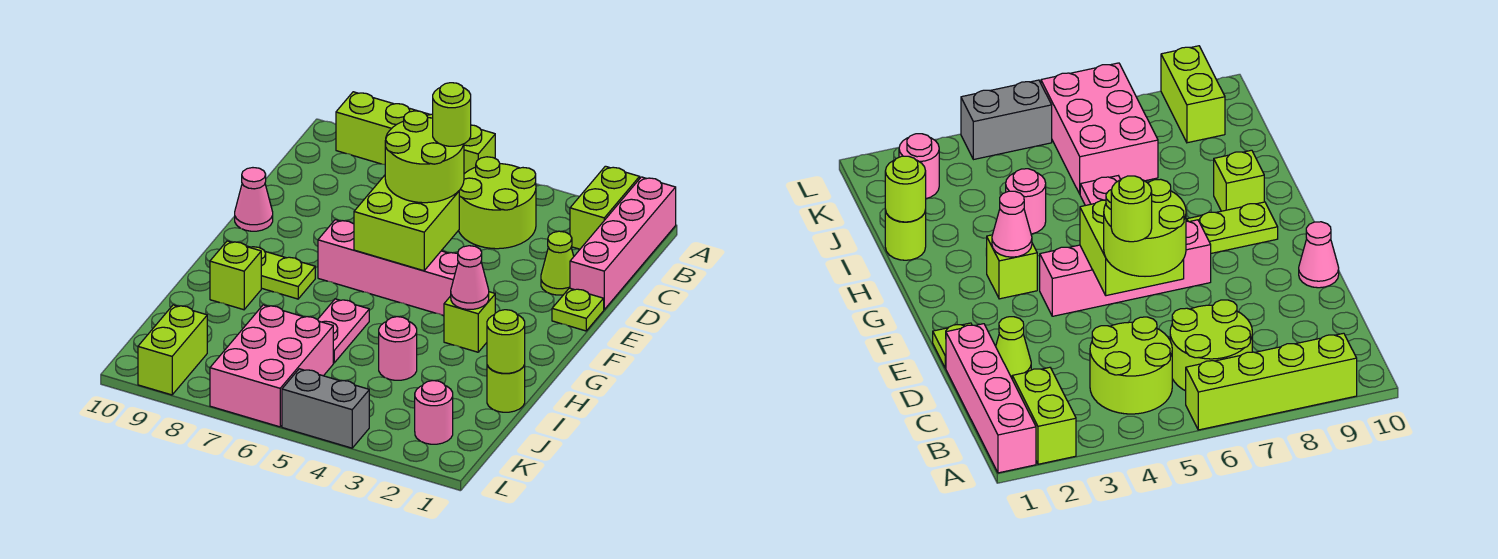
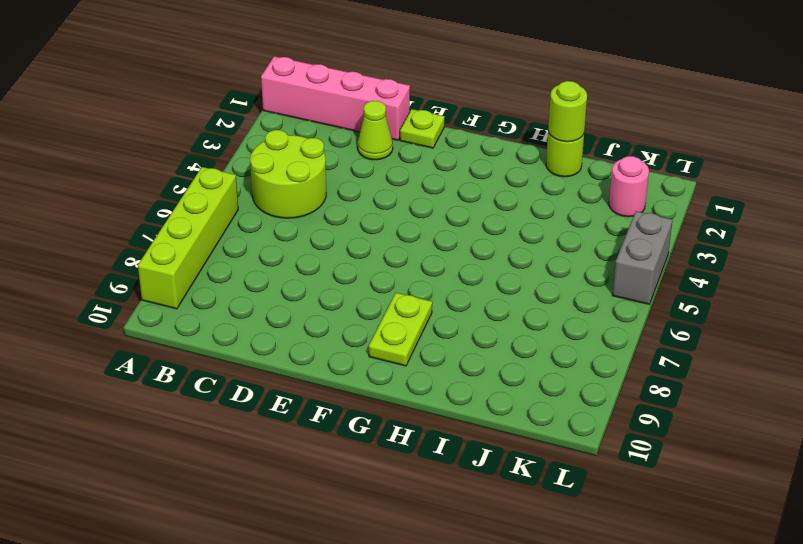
none -> lime 1x2 brick [570,166,640,249]
none -> lime 2x2 round brick [1170,300,1252,391]
none -> pink 1x1 cone [235,168,273,231]

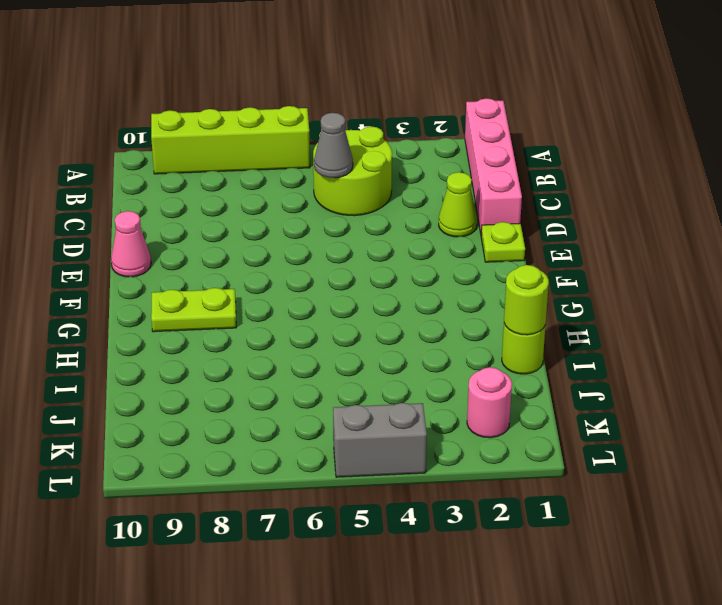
grey 1x1 cone [314,113,353,178] -> none
none -> lime 1x2 brick [570,166,640,249]
none -> lime 2x2 round brick [1170,300,1252,391]
none -> pink 1x4 brick [318,220,458,316]

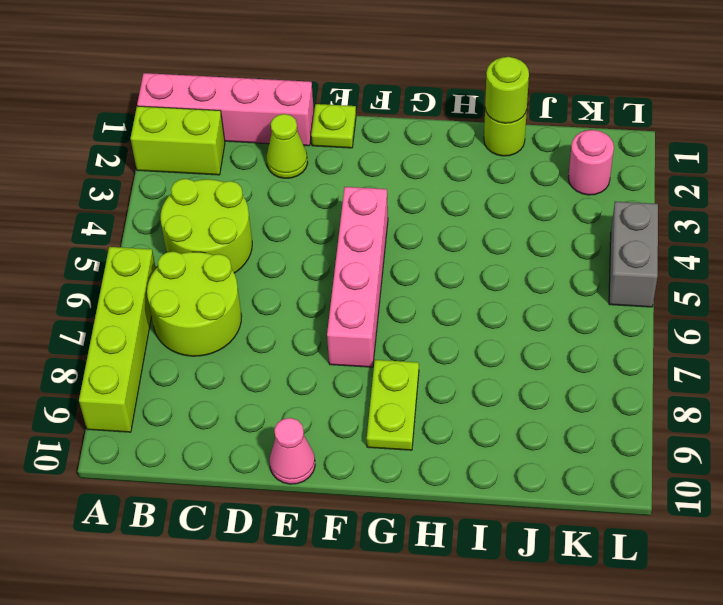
none -> lime 1x1 brick [444,292,495,352]
none -> pink 1x2 plate [318,299,369,363]
none -> lime 1x1 brick [210,241,261,310]

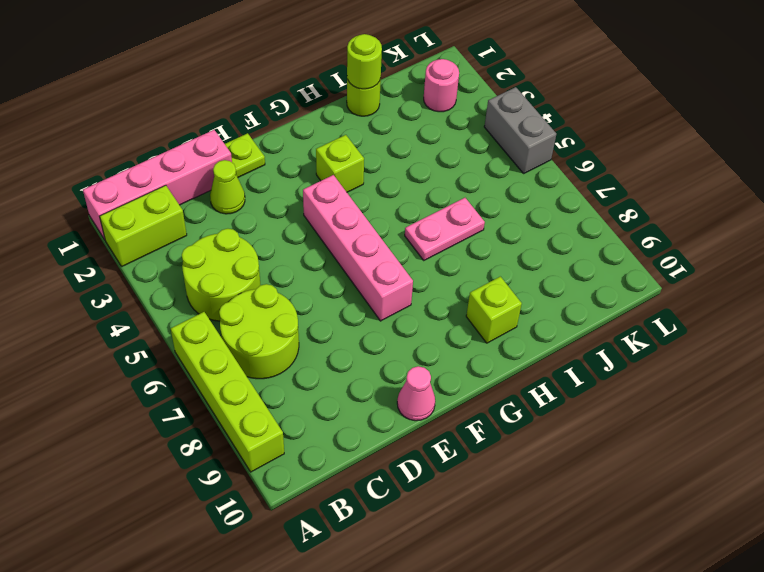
none -> lime 1x2 plate [246,246,315,299]
none -> pink 1x1 round brick [379,317,417,380]
none -> pink 2x3 brick [210,305,333,427]

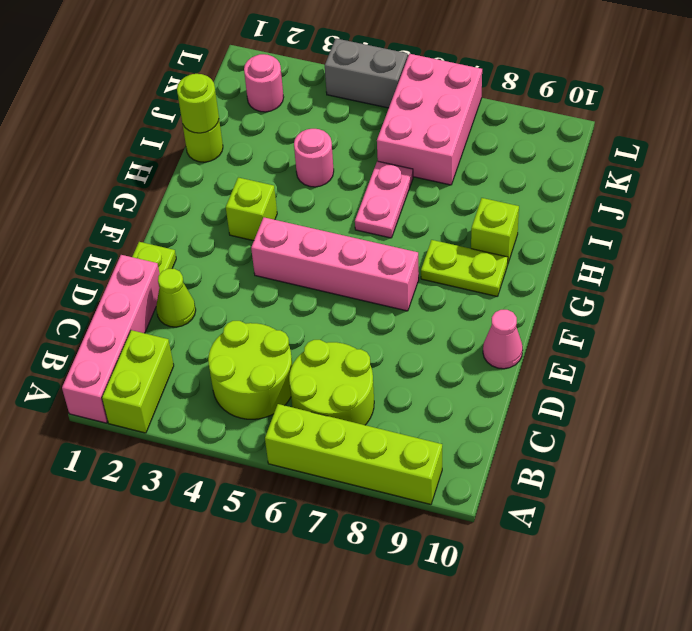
none -> lime 1x2 brick [138,305,207,395]
none -> lime 2x2 brick [354,175,459,271]
none -> pink 1x1 cone [451,246,489,309]

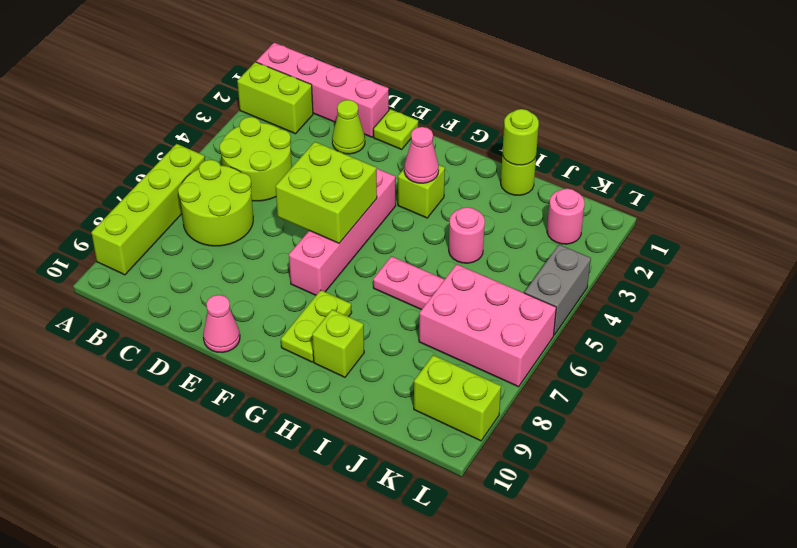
none -> lime 2x2 round brick [385,111,464,203]
none -> lime 1x1 round brick [433,83,471,146]

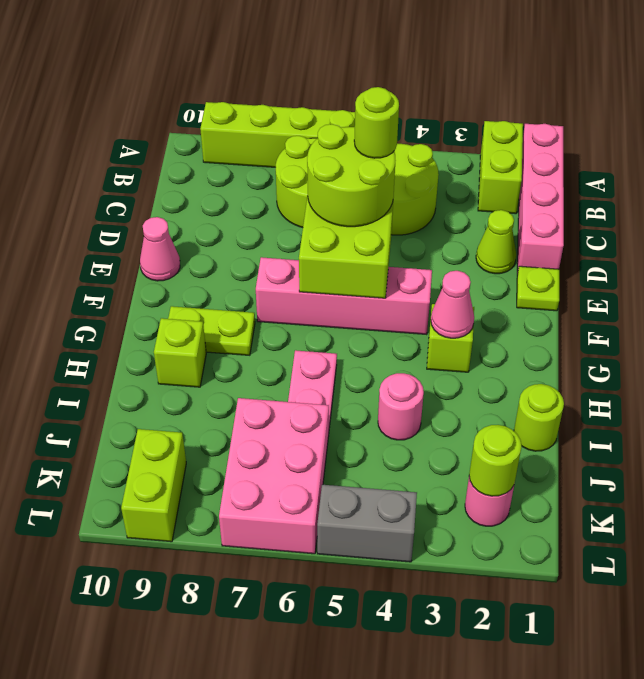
lime 1x1 round brick [469,425,522,496] -> lime 1x1 round brick moved to [487,310,525,373]

